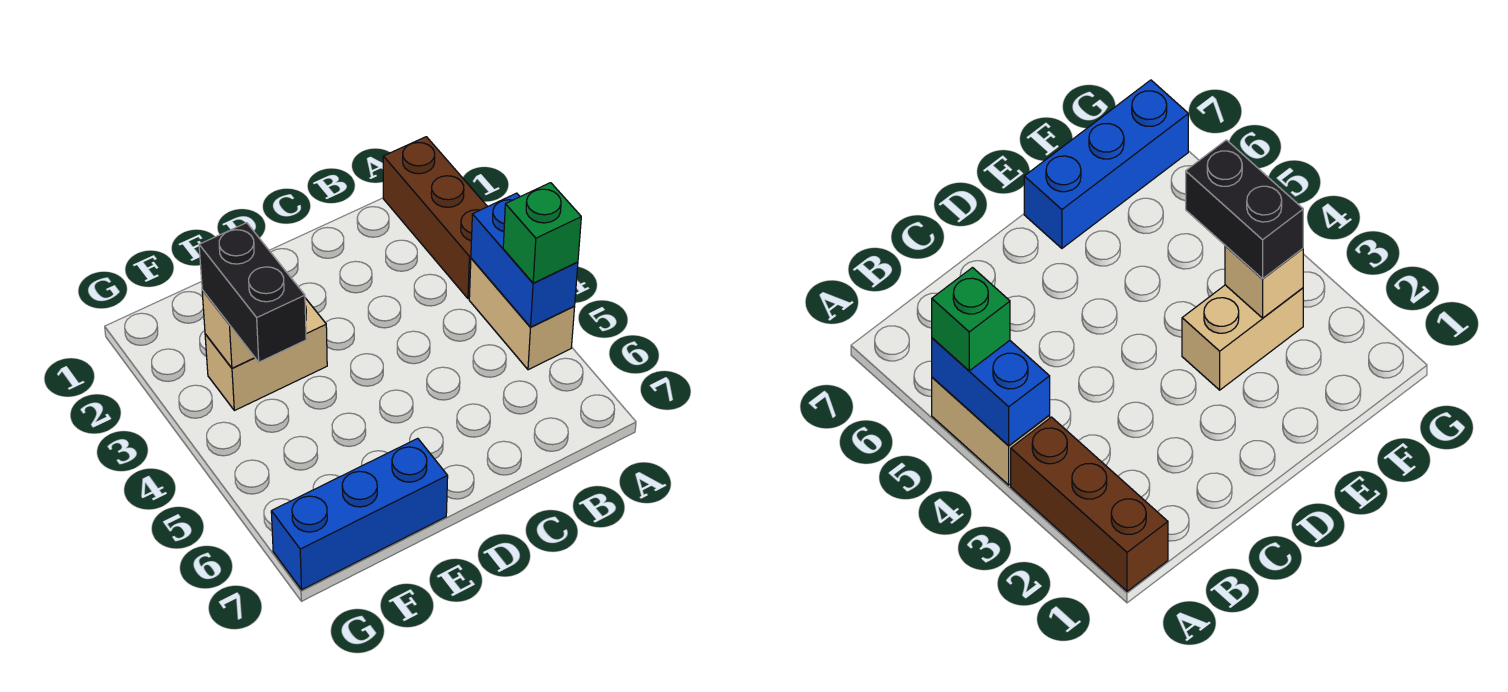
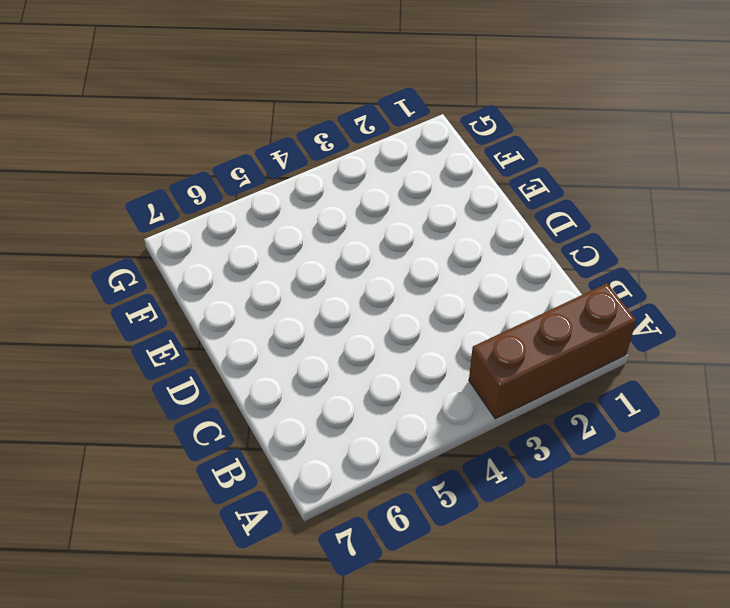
none -> tan 1x2 brick [469,258,575,370]
none -> tan 1x2 brick [205,298,327,411]

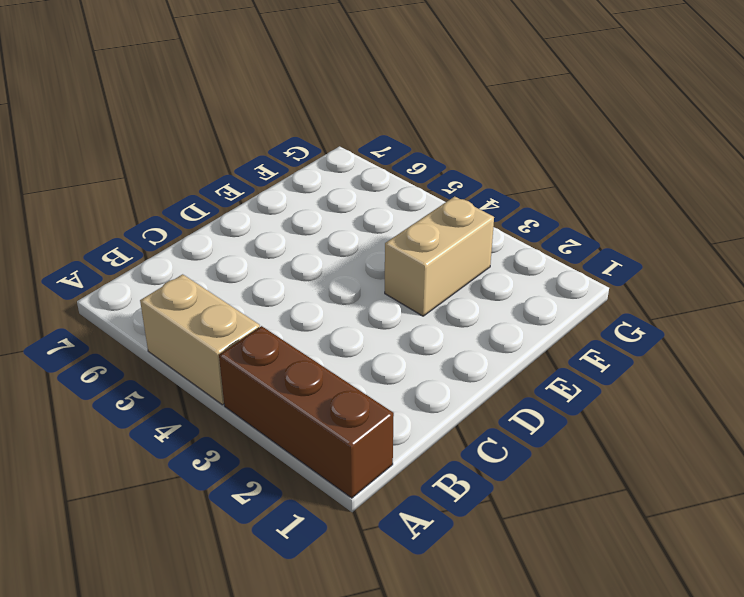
none -> blue 1x3 brick [271,438,448,590]
none -> blue 1x2 brick [471,193,578,327]

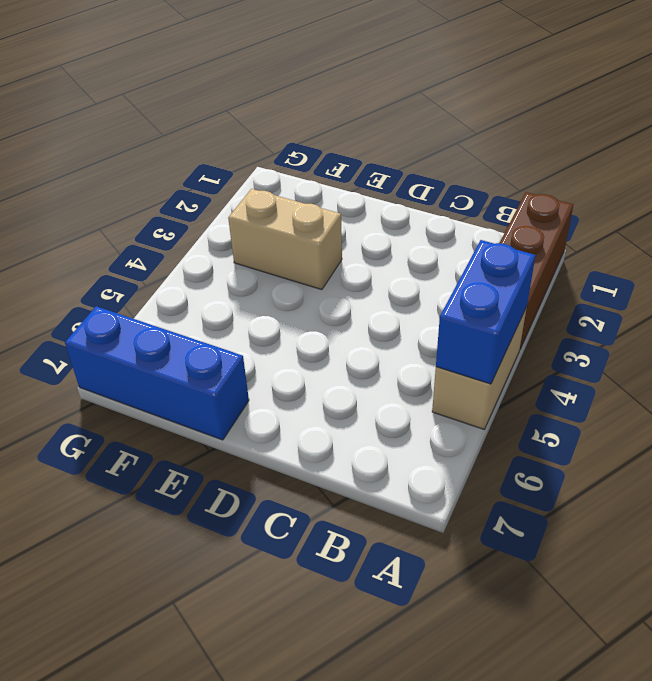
none -> tan 1x1 brick [202,290,255,368]
none -> green 1x1 brick [503,183,581,283]

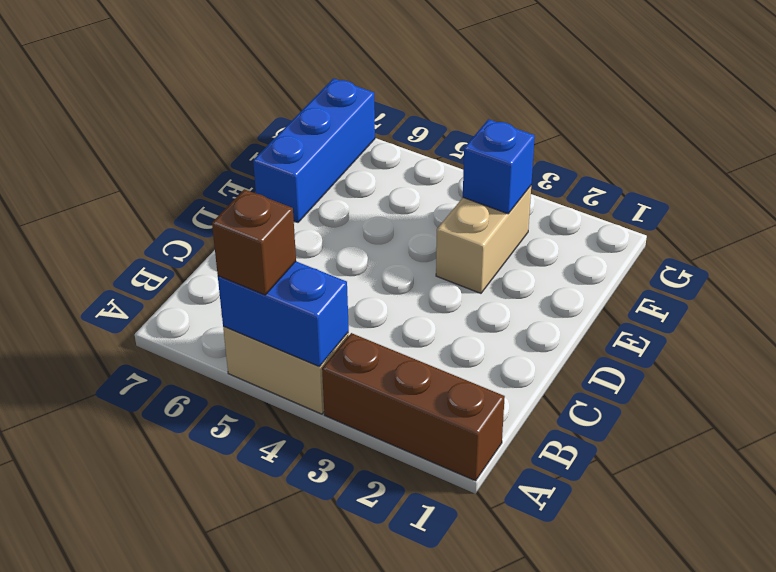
brown 1x1 brick [212,189,296,295] -> green 1x1 brick [503,183,581,283]
blue 1x1 brick [463,119,535,214] -> tan 1x1 brick [202,290,255,368]
none -> black 1x2 brick [199,223,306,362]

